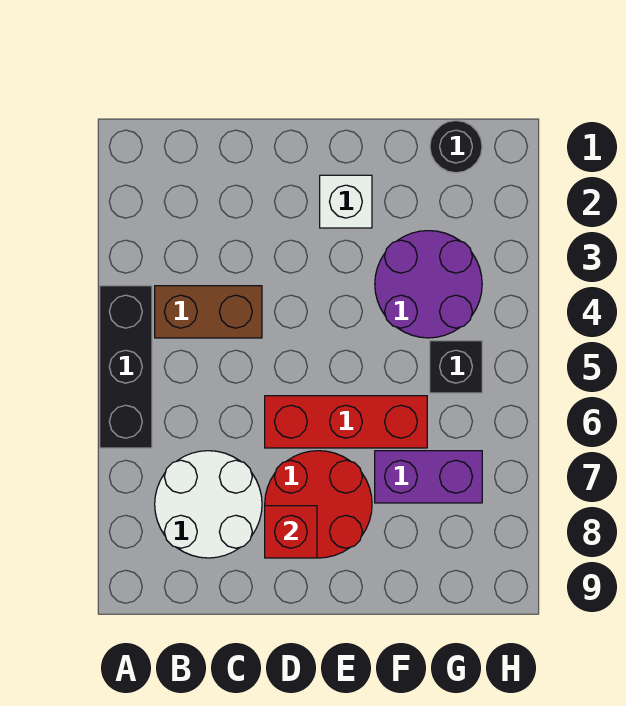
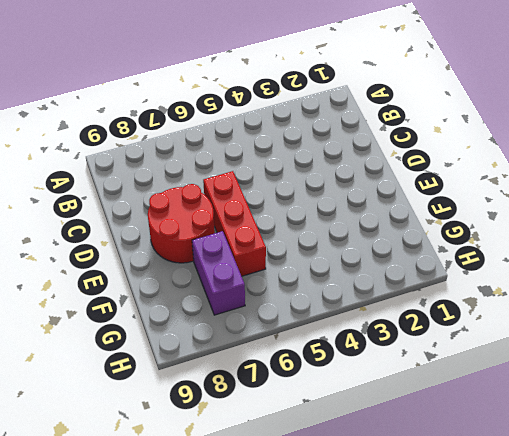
none -> black 1x3 brick [100,286,152,448]
none -> brown 1x2 brick [155,286,262,338]

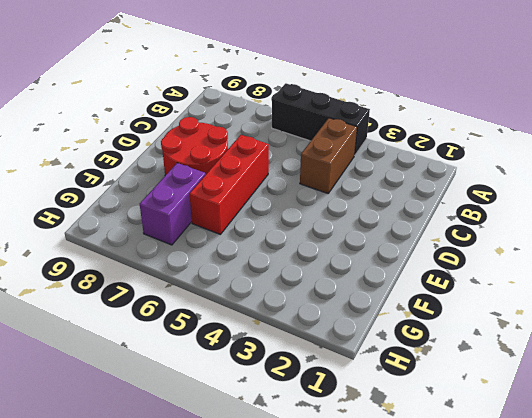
none -> white 2x2 round brick [155,451,262,558]
none -> white 1x1 brick [320,175,372,228]

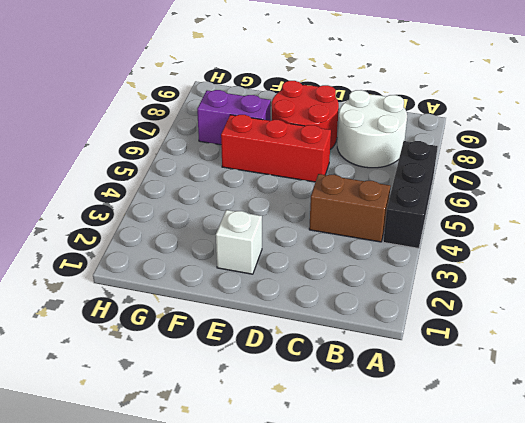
none -> purple 2x2 round brick [375,231,482,338]
none -> black 1x1 round brick [430,121,482,173]

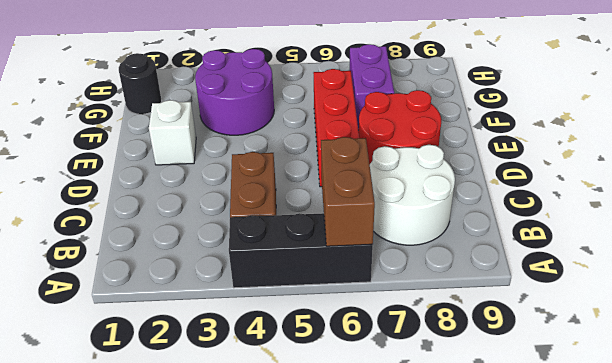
brown 1x2 brick [321,137,375,246] -> none
none -> black 1x1 brick [430,341,482,393]
none -> red 1x1 brick [265,506,317,558]

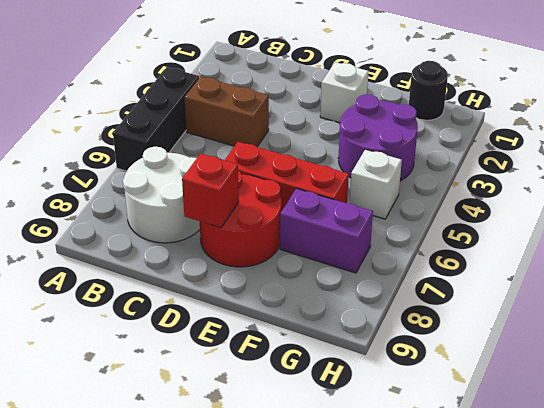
white 1x1 brick [350,149,402,219] -> black 1x1 brick [430,341,482,393]

